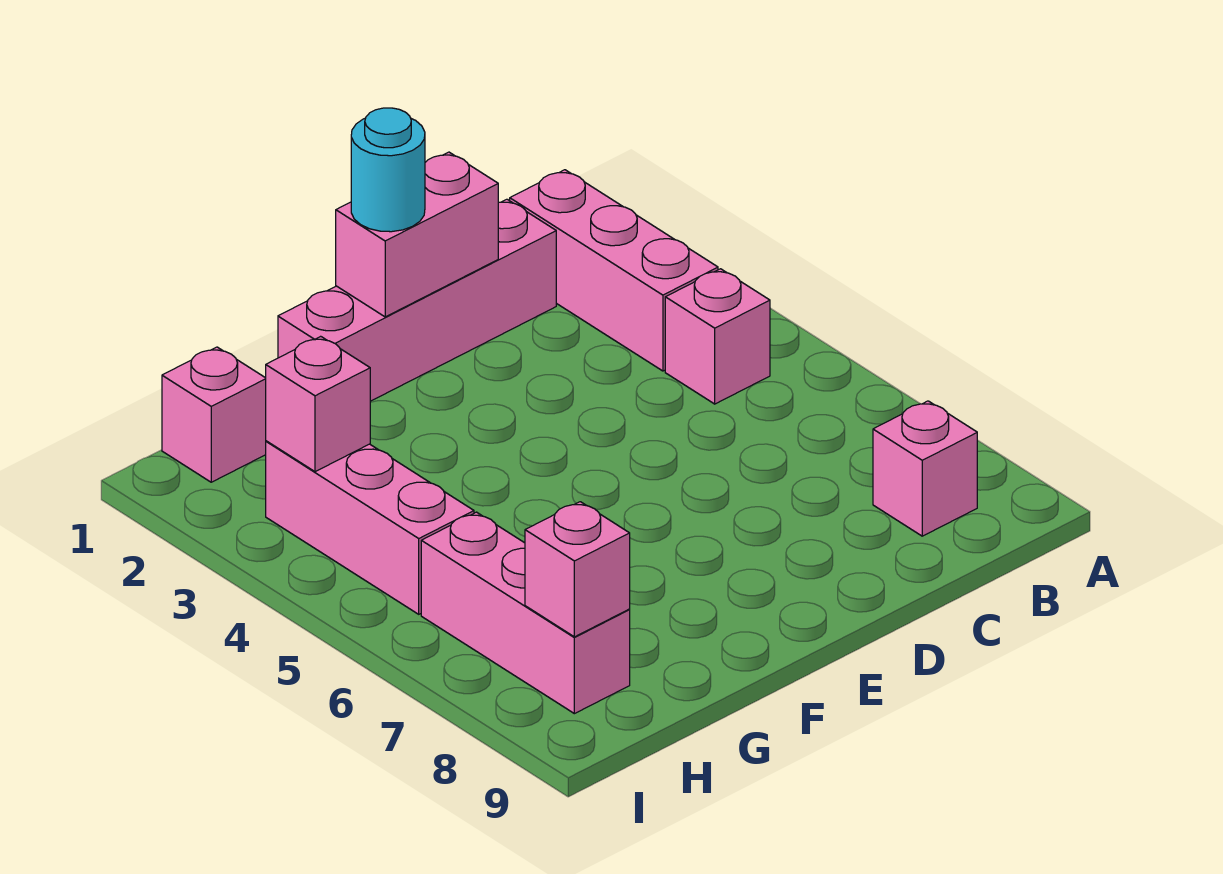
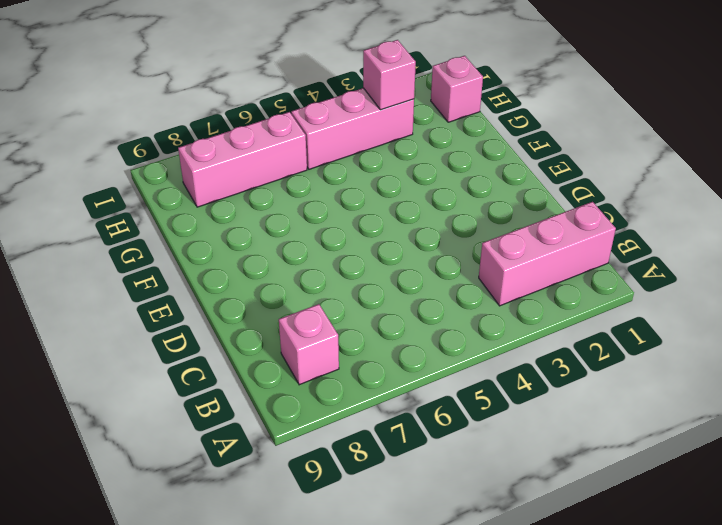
none -> pink 1x1 brick [665,269,770,404]
none -> pink 1x4 brick [278,199,556,401]

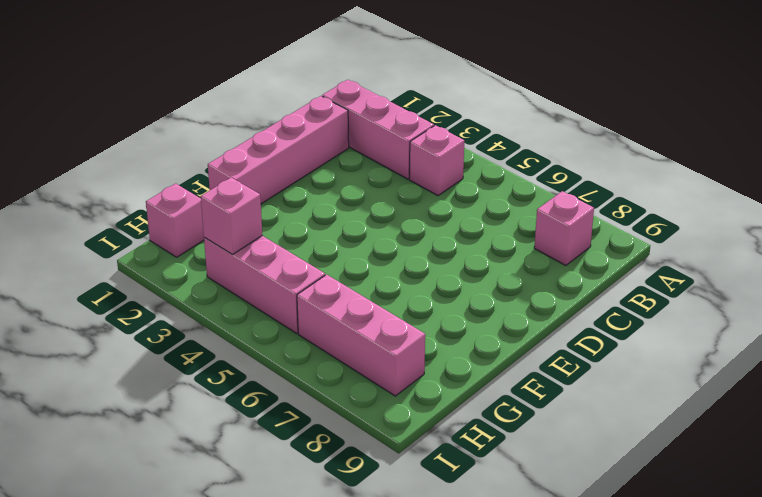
none -> pink 1x2 brick [336,152,498,317]
none -> pink 1x1 brick [525,502,630,637]

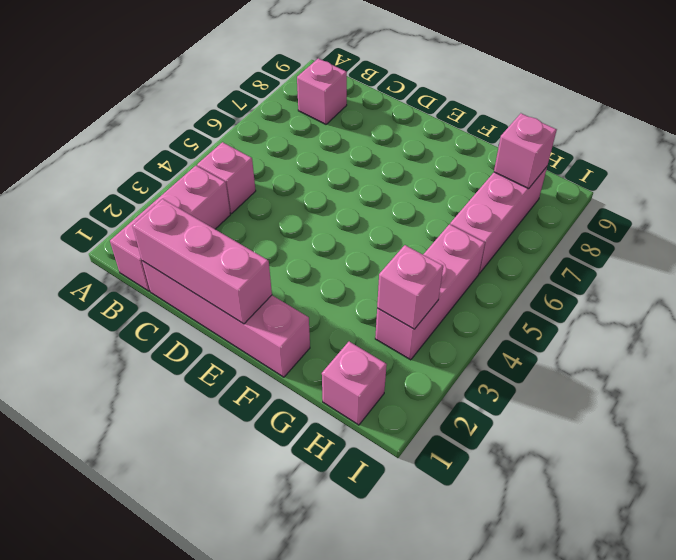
pink 1x3 brick [133,199,272,324] -> pink 1x2 brick [336,152,498,317]
none -> cyan 1x1 round brick [351,108,425,232]

